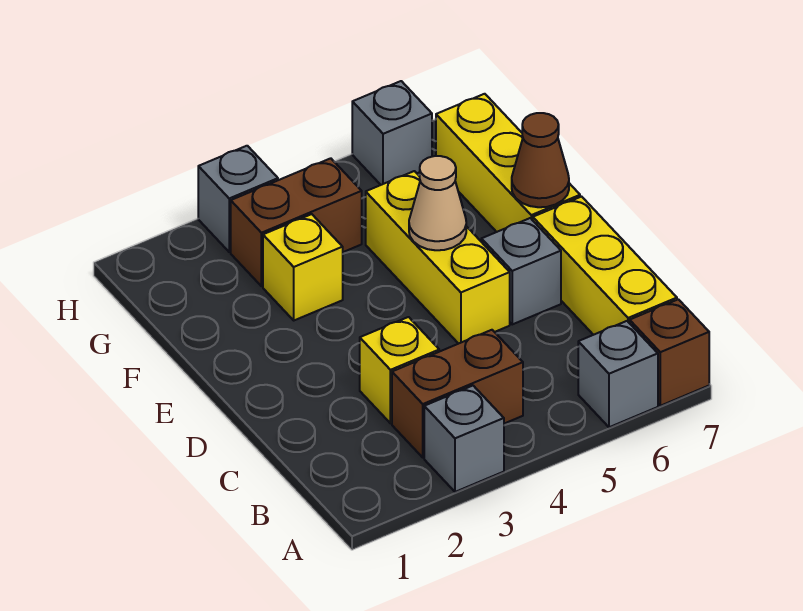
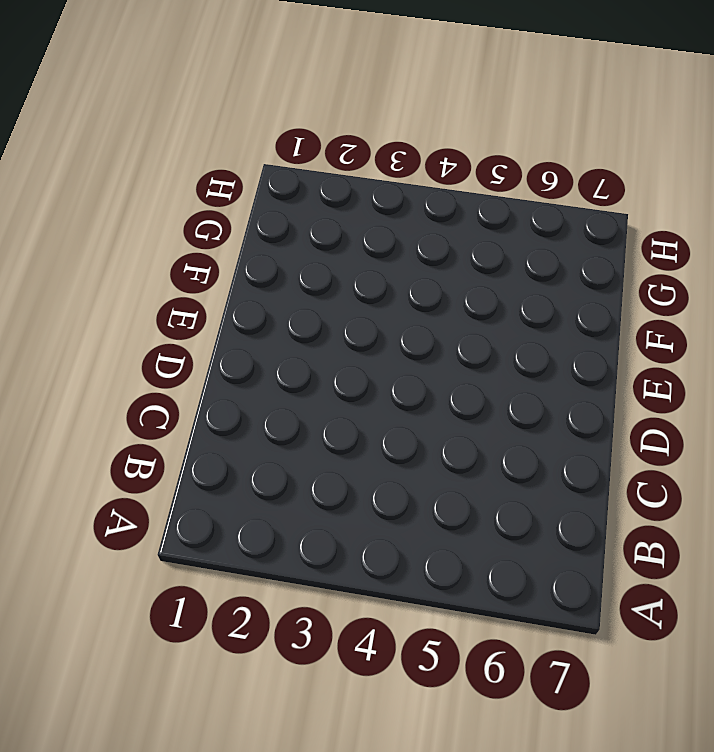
none -> grey 1x1 brick [424,386,504,492]
none -> grey 1x1 brick [578,321,658,427]
none -> brown 1x1 brick [630,299,709,406]

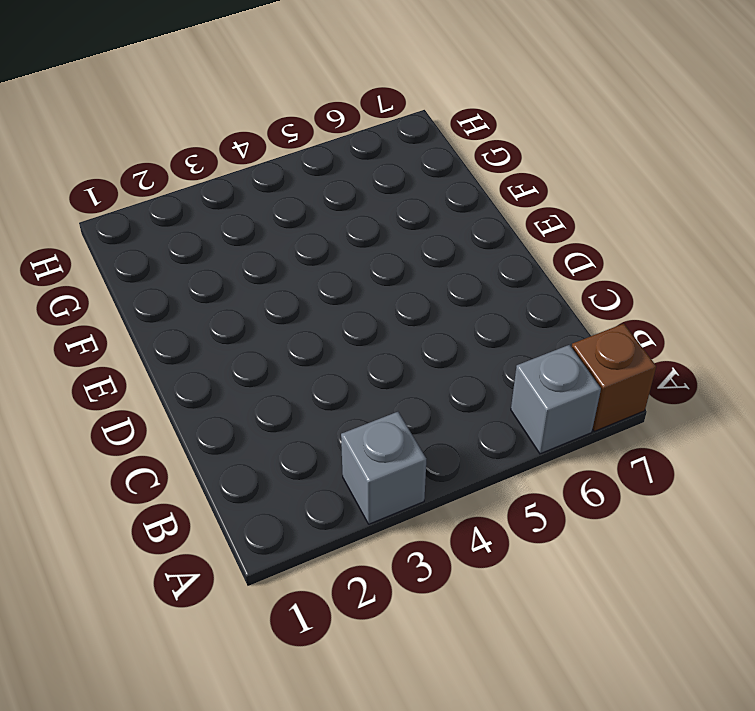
none -> brown 1x2 brick [392,330,523,458]
none -> yellow 1x3 brick [533,197,677,335]
none -> yellow 1x1 brick [360,317,439,423]

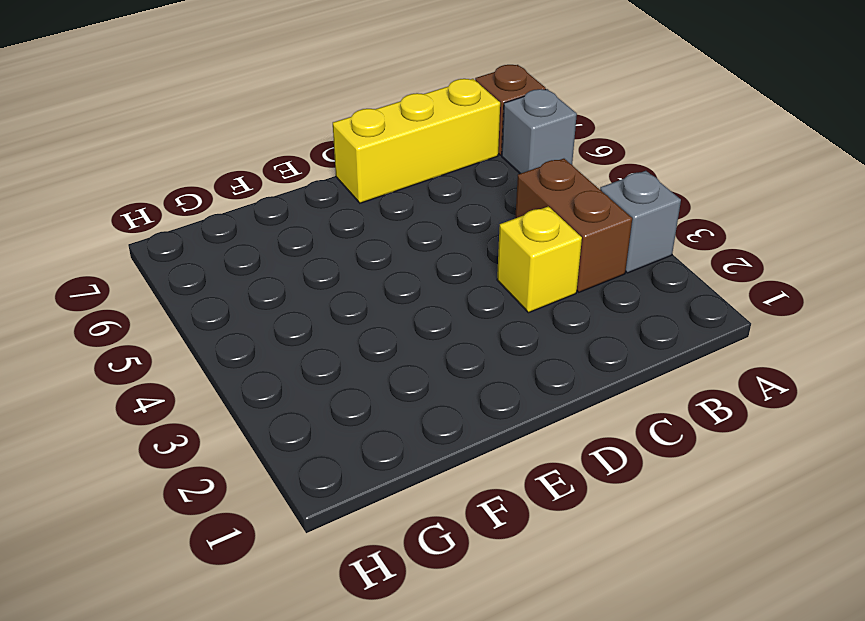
none -> yellow 1x3 brick [366,171,510,344]
none -> grey 1x1 brick [481,218,561,324]
none -> yellow 1x3 brick [436,94,580,232]

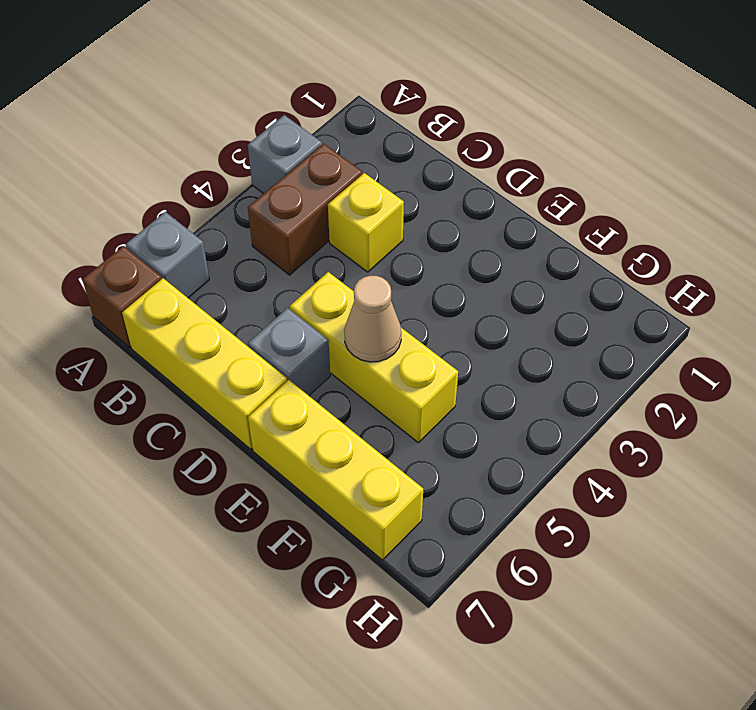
none -> yellow 1x1 brick [263,214,343,320]
none -> brown 1x2 brick [231,158,362,286]
none -> grey 1x1 brick [198,146,278,252]

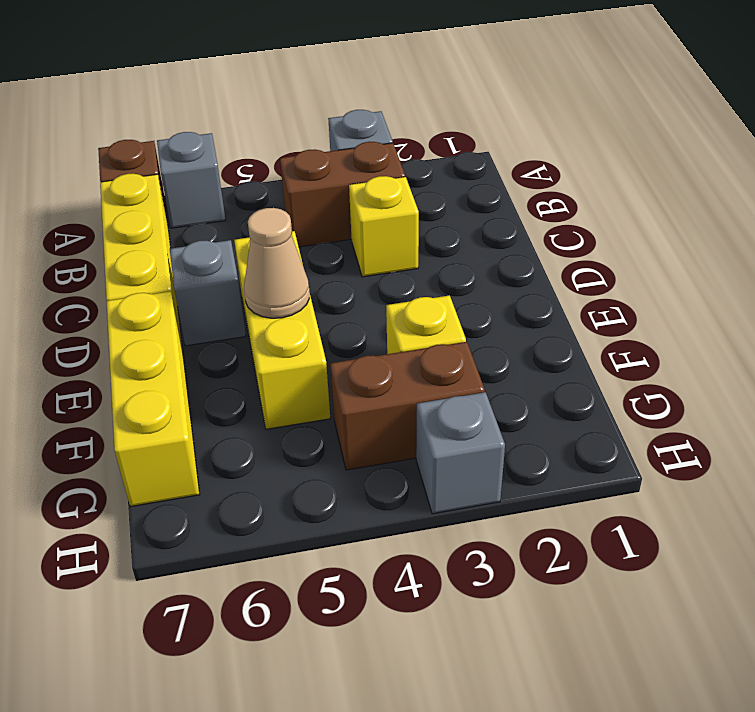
none -> grey 1x1 brick [352,81,432,185]
none -> brown 1x1 cone [512,113,569,207]

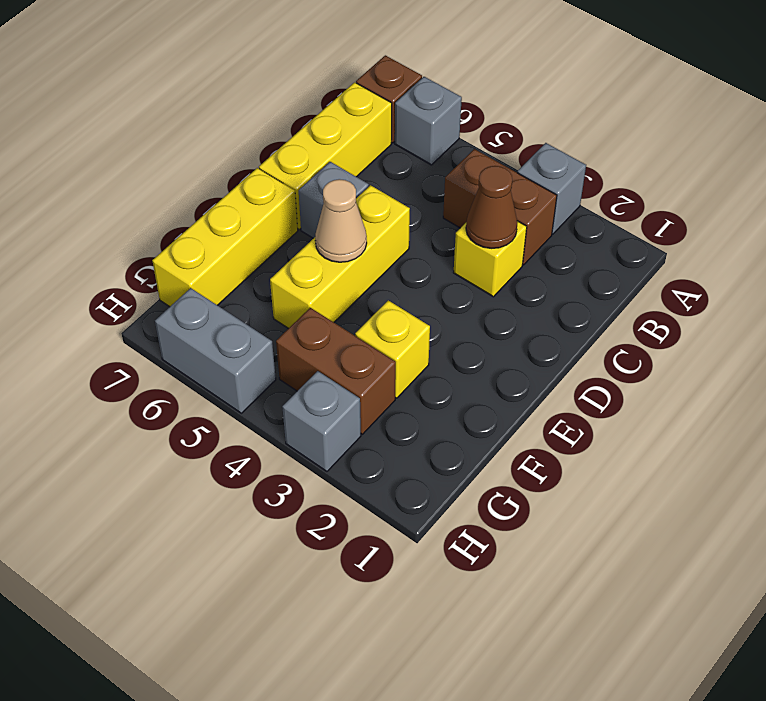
brown 1x1 cone [466,166,518,248] -> brown 1x1 cone moved to [512,113,569,207]
grey 1x2 brick [155,288,276,413] -> grey 1x1 brick [352,81,432,185]

